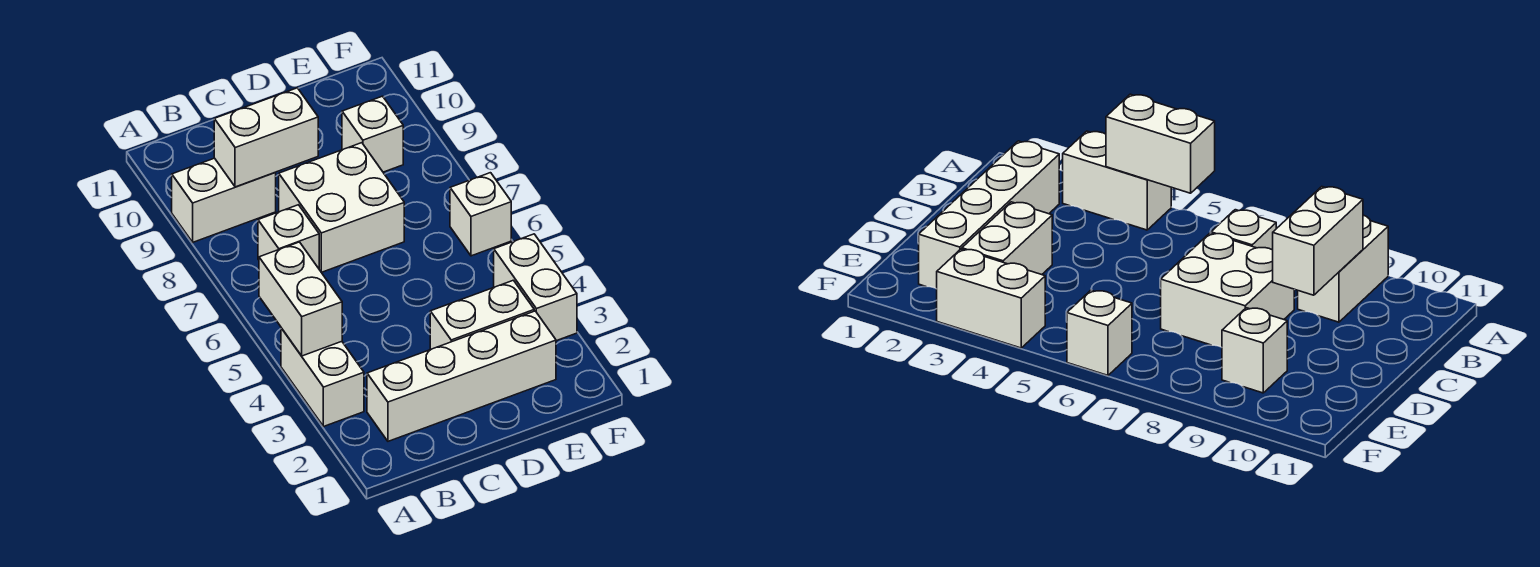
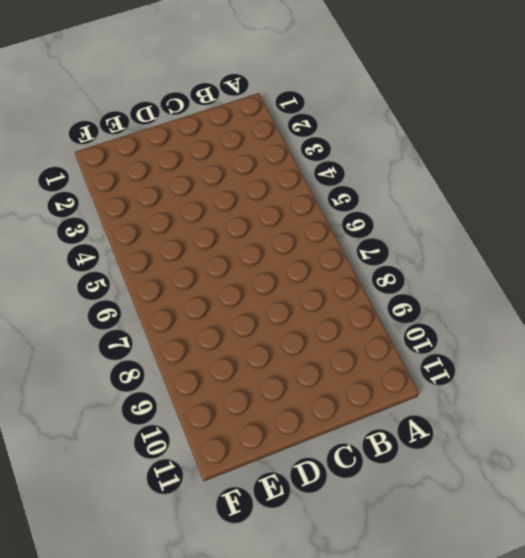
none -> white 1x2 brick [281,328,364,427]
none -> white 1x2 brick [172,158,276,242]

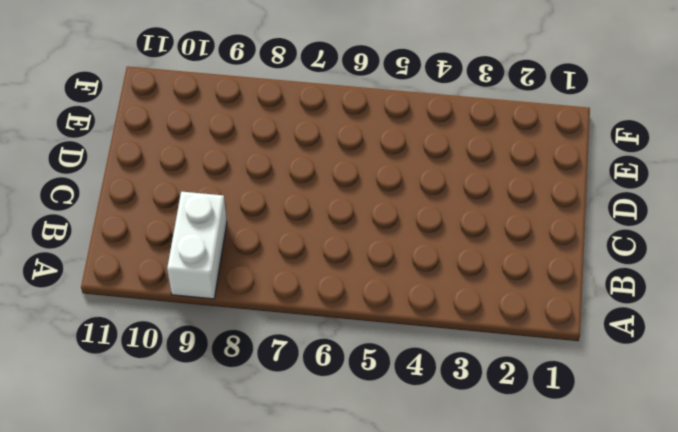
none -> white 1x2 brick [281,328,364,427]
none -> white 1x4 brick [367,311,556,441]

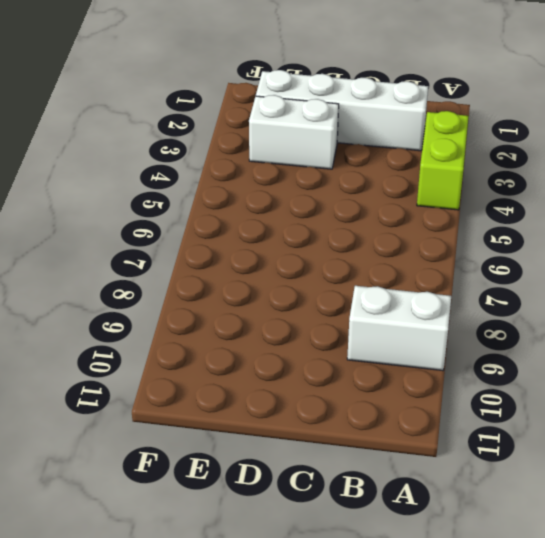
lime 1x2 brick [417,111,469,210] -> white 1x2 brick [281,328,364,427]
none -> white 1x1 brick [258,205,319,268]
none -> white 2x2 brick [279,143,404,272]

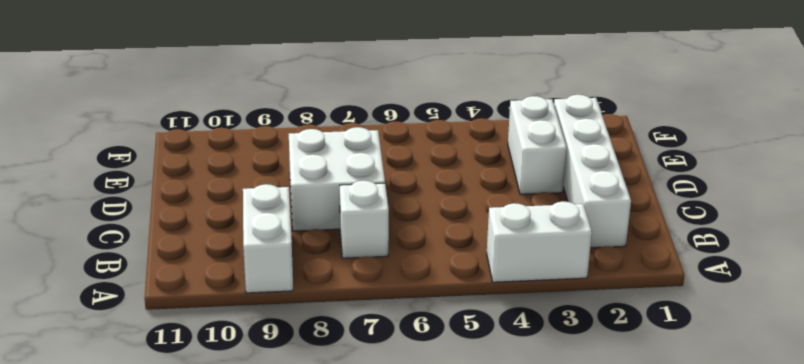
none -> white 1x1 brick [342,96,403,172]
none -> white 1x2 brick [494,234,577,341]

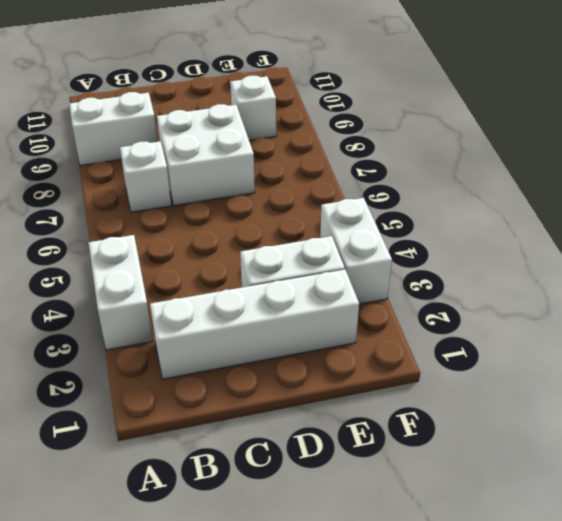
none -> white 1x1 brick [450,173,511,256]
none -> white 1x2 brick [259,242,342,356]

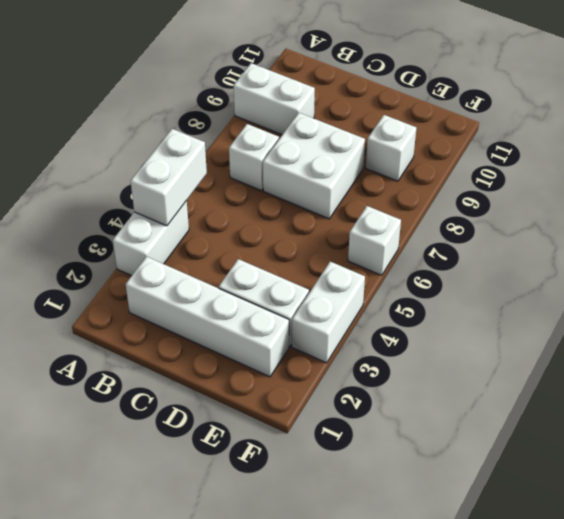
none -> white 1x2 brick [214,88,318,187]

